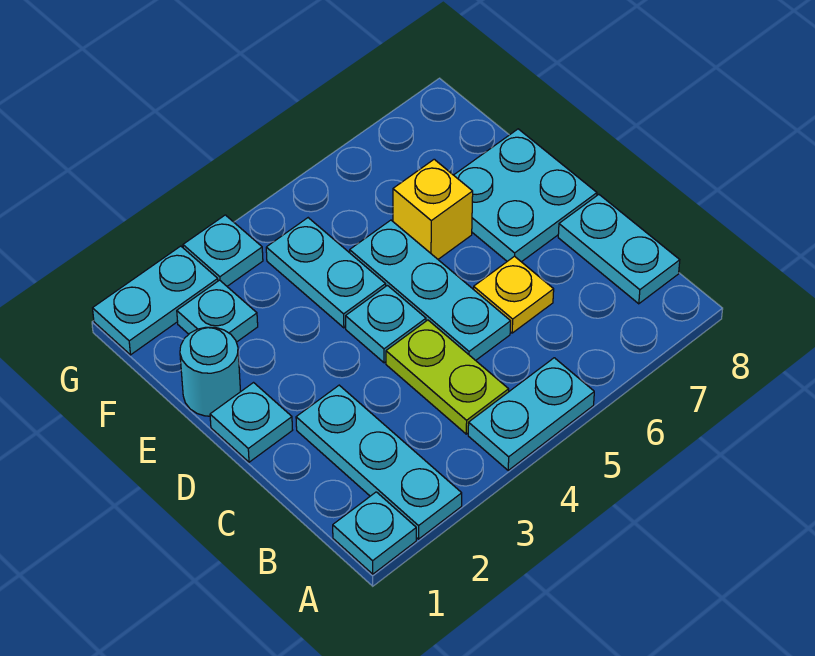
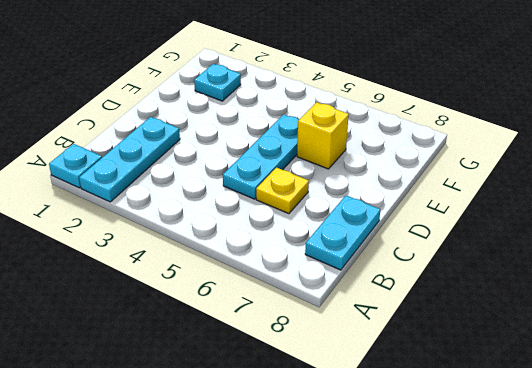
none -> cyan 1x2 plate [468,358,594,470]
none -> lime 1x2 plate [386,320,509,434]
none -> cyan 1x1 plate [210,383,292,462]

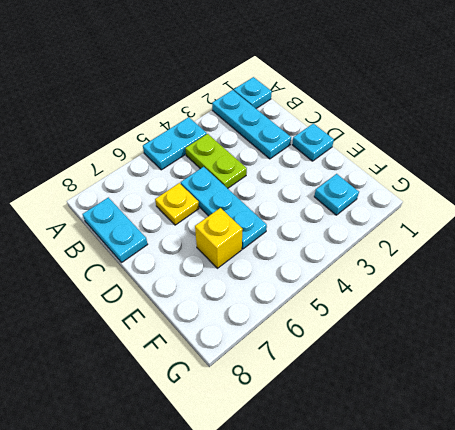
none -> cyan 1x1 plate [346,285,426,363]
none -> cyan 2x2 plate [454,129,597,262]
none -> cyan 1x1 round brick [180,327,240,416]

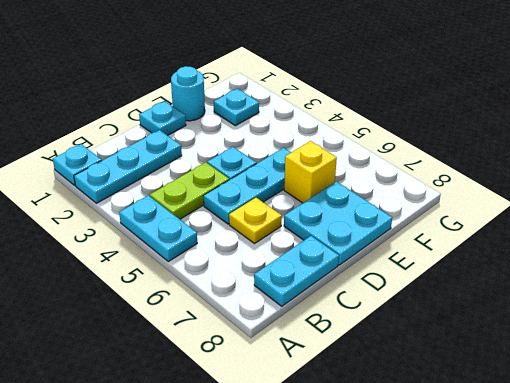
none -> cyan 1x2 plate [266,218,386,328]
none -> cyan 1x2 plate [93,246,218,355]
none -> cyan 1x1 plate [183,215,263,286]

